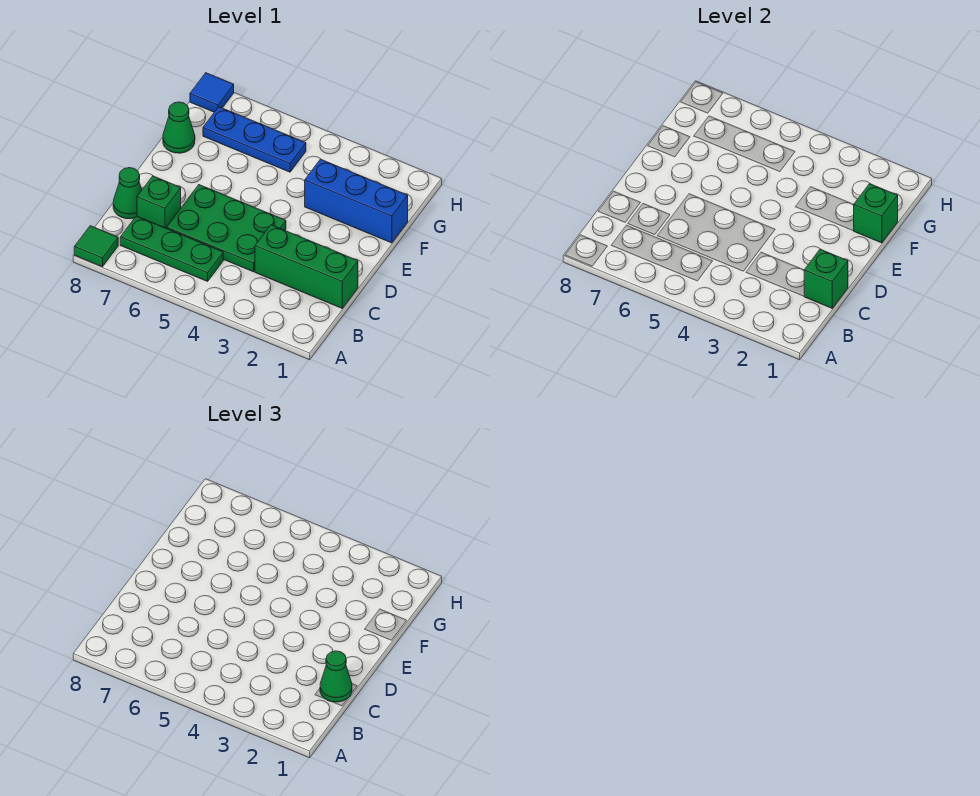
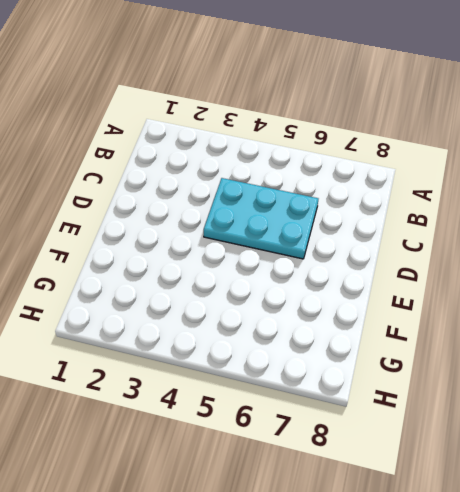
cyan 2x3 plate [204,178,318,259] -> green 2x3 plate [167,185,286,272]
none -> green 1x1 tile [74,226,118,267]
none -> green 1x3 plate [120,216,223,281]
none -> green 1x3 brick [255,225,358,308]

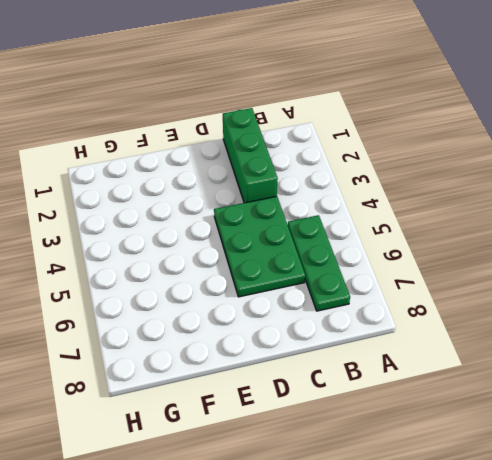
none -> green 1x1 tile [74,226,118,267]
none -> green 1x1 brick [137,176,181,228]
none -> green 1x1 cone [113,168,142,219]

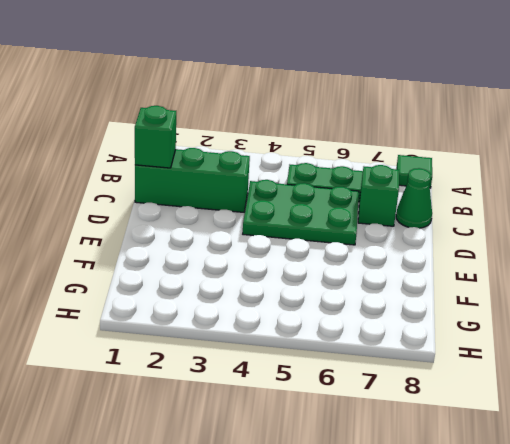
none -> blue 1x3 brick [305,159,408,243]
none -> green 1x1 cone [163,102,195,153]
none -> blue 1x3 plate [203,107,306,172]

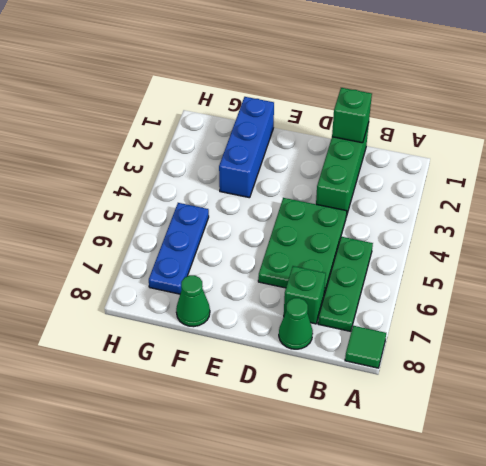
none -> blue 1x1 tile [190,73,234,112]
none -> green 1x1 brick [854,184,898,243]
none -> green 1x1 cone [320,651,352,702]

